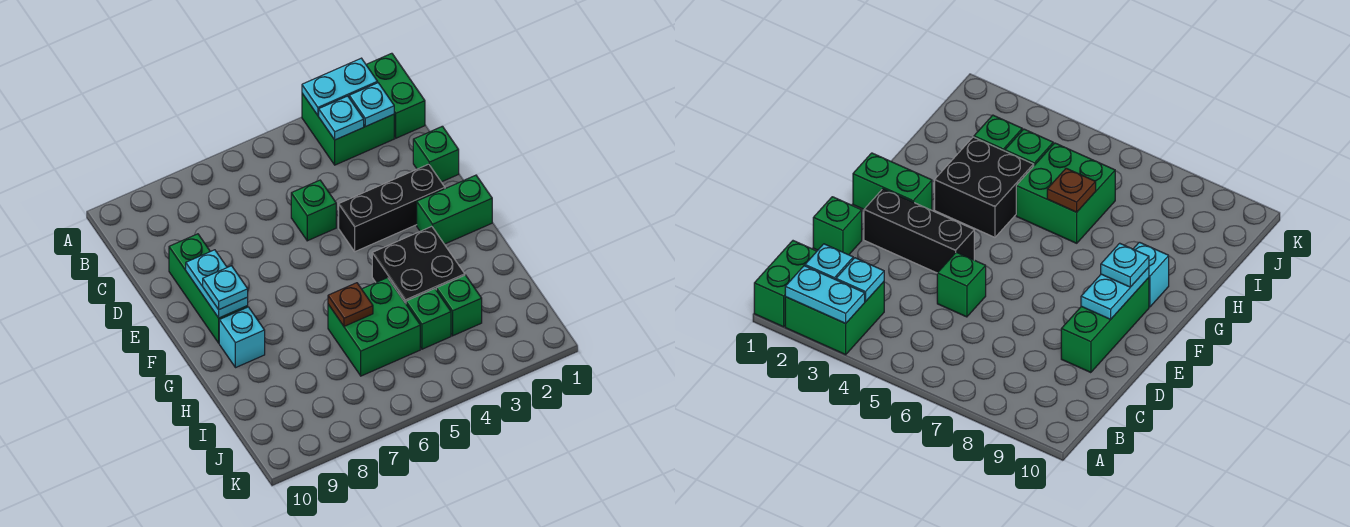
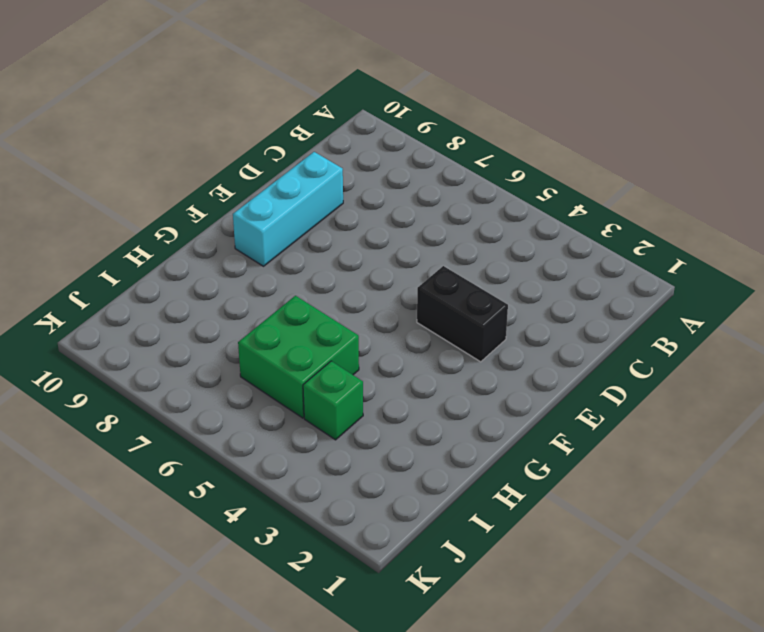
cyan 1x3 brick [233,152,343,266] -> green 1x3 brick [169,234,248,343]
black 1x2 brick [417,266,508,362] -> black 1x3 brick [339,164,445,252]
none -> green 1x2 brick [366,53,425,138]
none -> green 2x2 brick [302,94,394,165]
none -> green 1x1 brick [413,126,459,182]

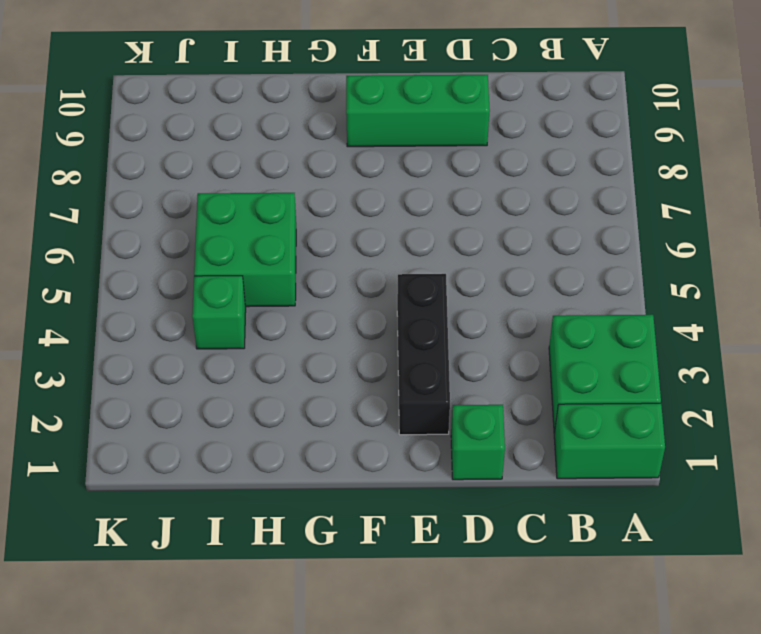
none -> green 1x1 brick [291,180,336,241]
none -> green 1x2 brick [417,175,492,244]
none -> black 2x2 brick [372,226,465,303]

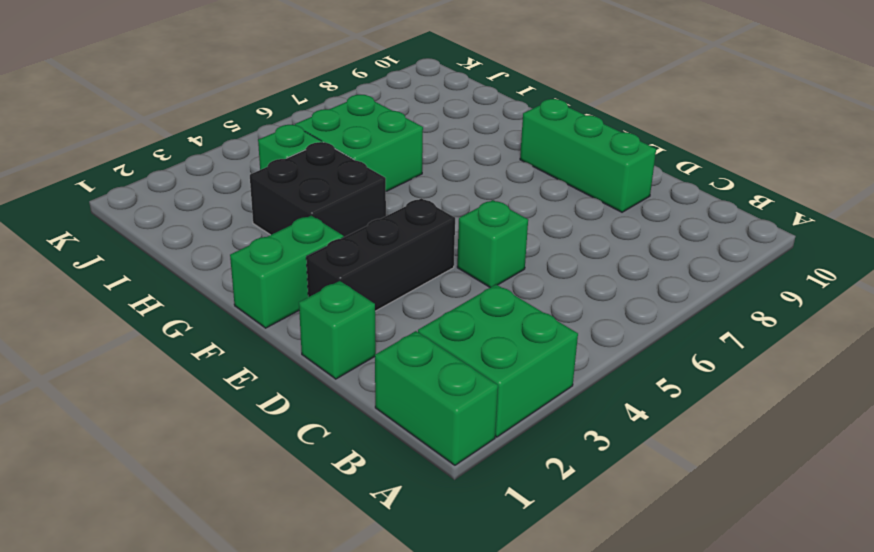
none -> cyan 1x1 brick [219,307,265,368]
none -> green 1x1 brick [436,275,482,336]
none -> cyan 1x2 plate [302,58,378,115]

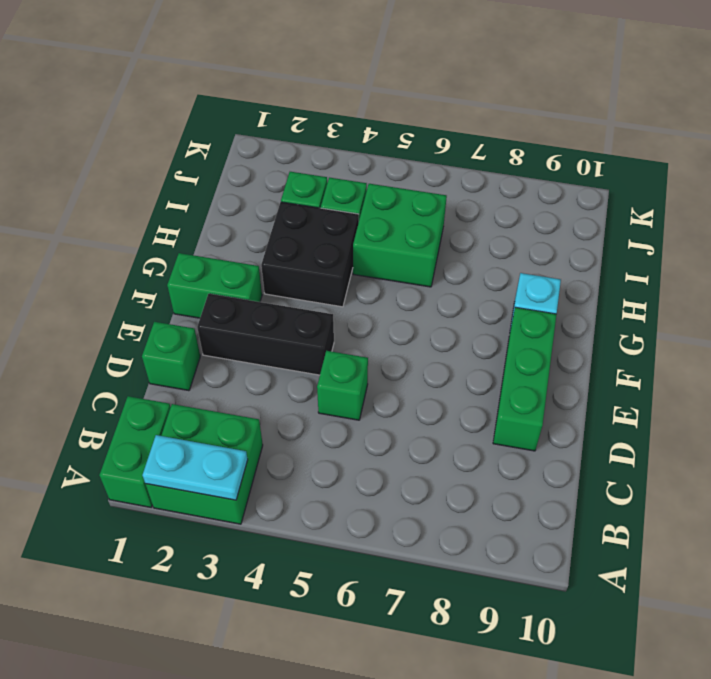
none -> cyan 1x1 plate [349,83,394,127]
none -> cyan 1x1 plate [319,96,364,140]
none -> cyan 1x2 plate [186,250,248,318]

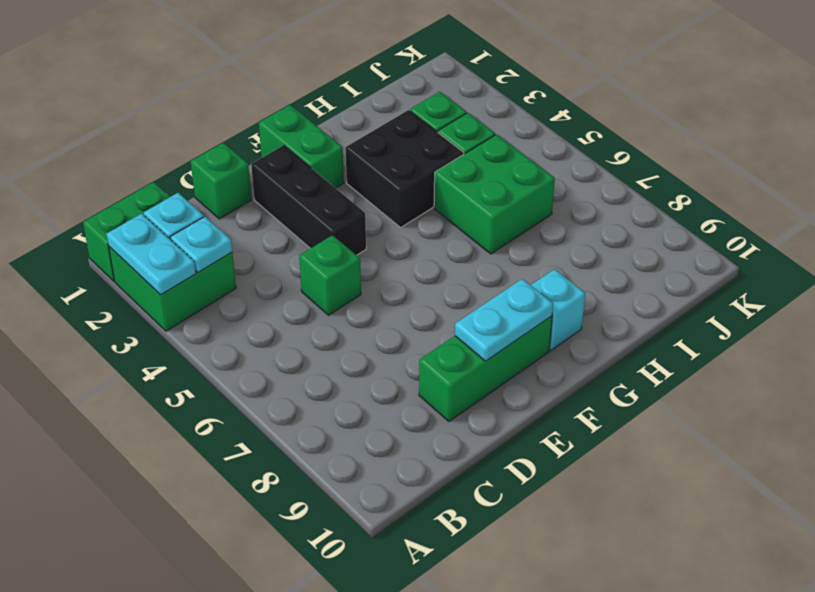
none -> brown 1x1 plate [328,283,373,326]
none -> cyan 1x1 plate [203,266,248,309]

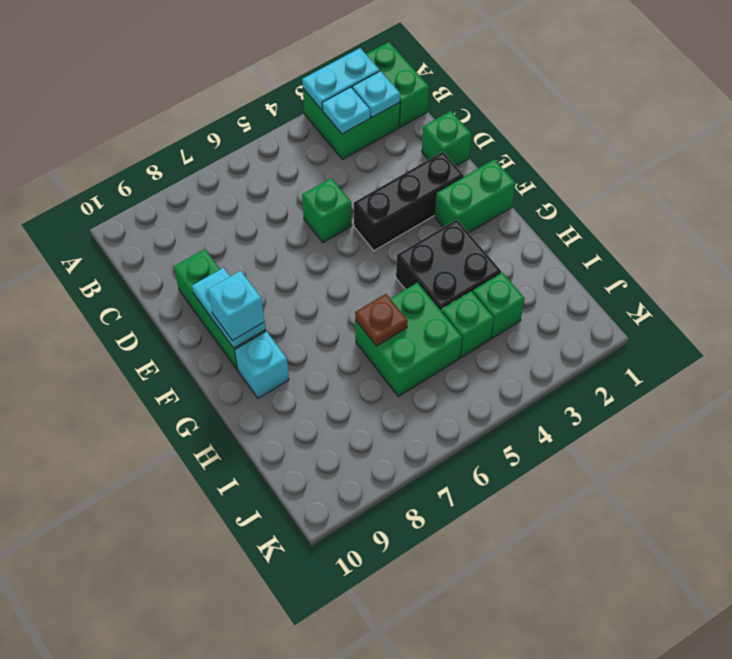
cyan 1x1 brick [208,271,264,341] -> cyan 1x1 plate [203,266,248,309]

